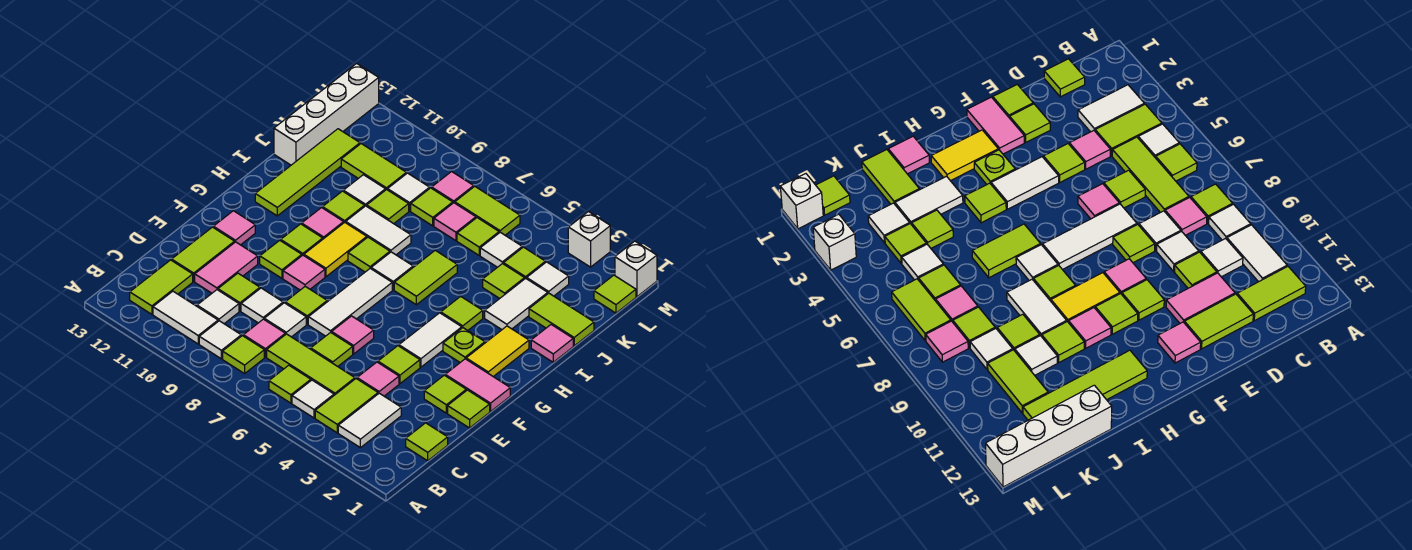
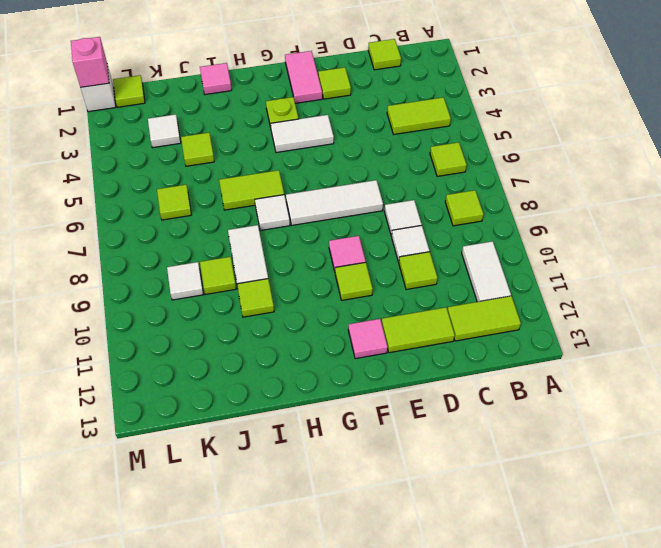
pink 1x1 brick [71,37,109,87] -> none
none -> white 1x2 tile [338,393,401,448]
none -> white 1x1 tile [292,380,334,418]
none -> white 1x1 tile [199,321,241,359]
none -> lime 1x3 tile [267,334,355,395]

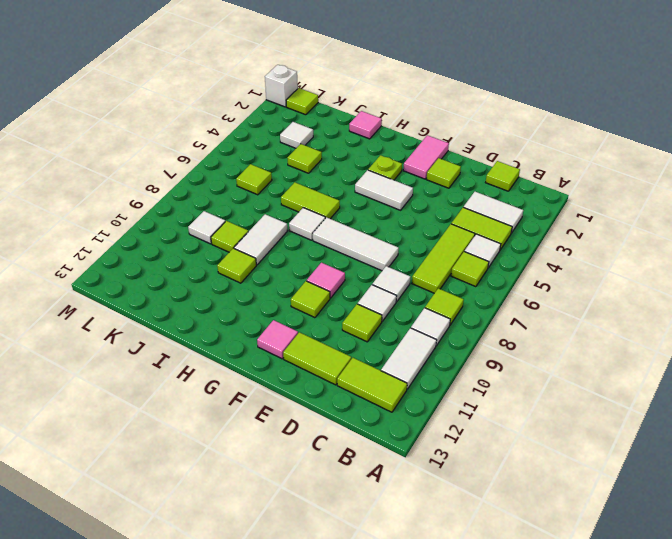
none -> pink 1x1 tile [243,319,285,357]
none -> white 1x1 tile [197,290,239,324]
none -> pink 1x1 tile [357,362,399,396]
none -> lime 1x1 tile [311,332,353,366]

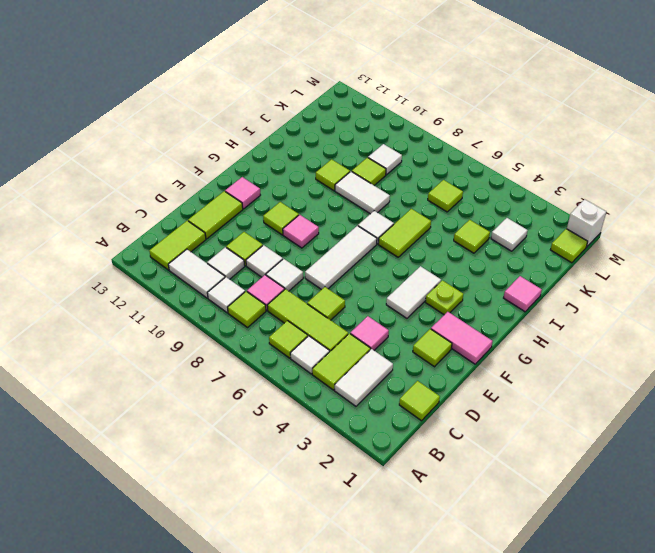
none -> pink 1x2 tile [195,242,258,293]
none -> lime 1x1 tile [448,390,490,428]
none -> lime 1x1 tile [378,346,420,383]
none -> pink 1x1 tile [332,316,374,354]

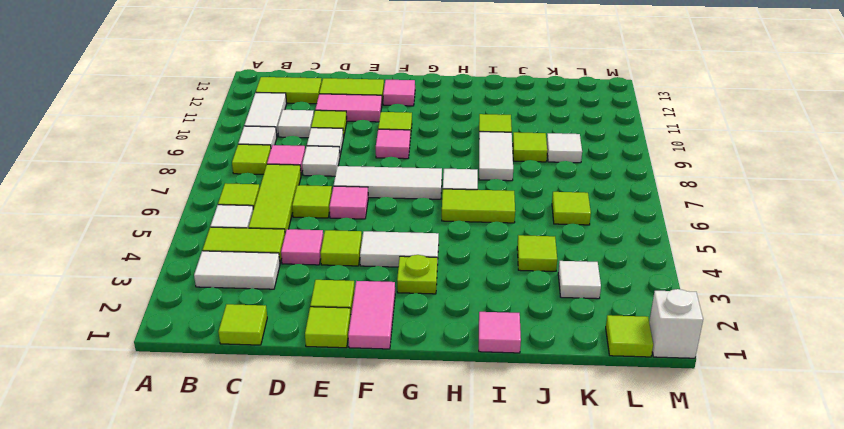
none -> lime 1x1 tile [285,287,327,324]
none -> yellow 1x2 tile [466,326,529,377]
none -> yellow 1x2 tile [304,222,367,277]
none -> lime 1x1 tile [281,224,323,255]

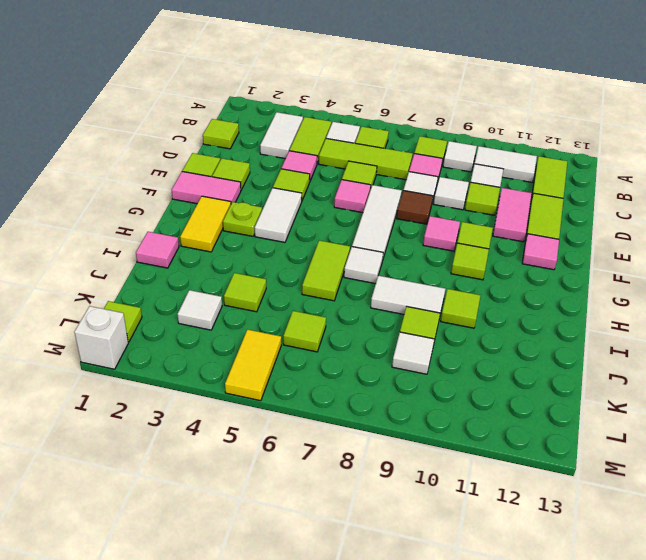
brown 1x1 tile [397,191,433,224] -> lime 1x1 tile [285,287,327,324]
yellow 1x2 tile [225,330,281,401] -> yellow 1x2 tile moved to [304,222,367,277]
none -> lime 1x1 tile [441,296,483,330]
none -> lime 1x1 tile [348,237,390,272]
none -> pink 1x1 tile [302,208,344,239]
none -> lime 1x4 tile [255,129,360,216]

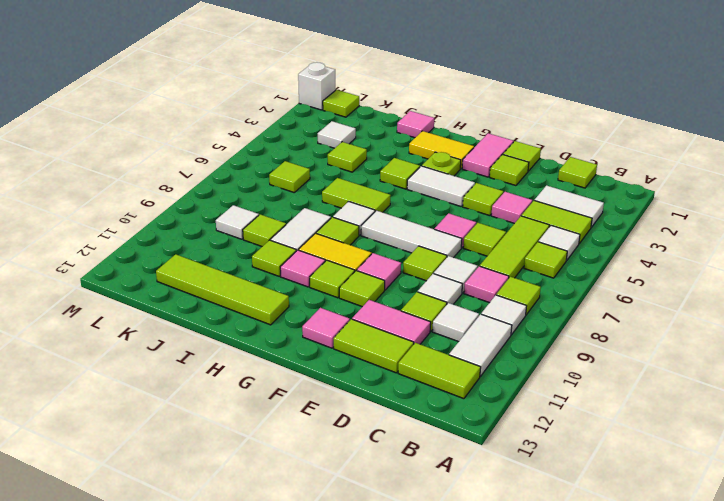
none -> white 1x2 tile [485,278,548,330]
none -> lime 1x2 tile [529,293,594,346]
none -> white 1x1 tile [343,175,385,206]
none -> white 1x4 brick [274,63,379,165]

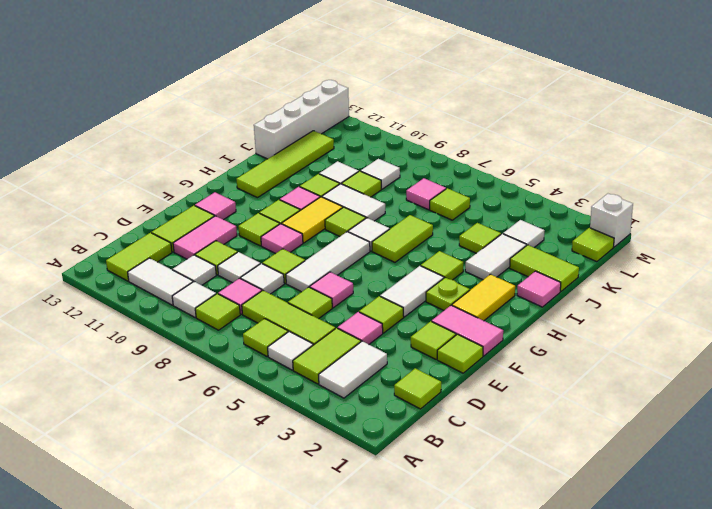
none -> lime 1x1 tile [503,247,545,279]
none -> white 1x1 tile [480,232,522,267]
none -> lime 1x1 tile [411,188,453,226]
none -> lime 1x2 tile [341,144,406,190]

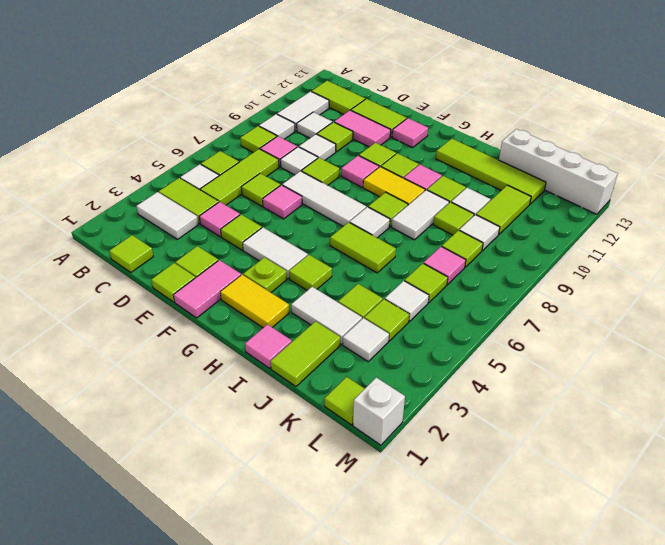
none -> lime 1x2 tile [455,186,520,235]
none -> pink 1x1 tile [432,172,474,203]
none -> white 1x1 brick [568,212,610,267]

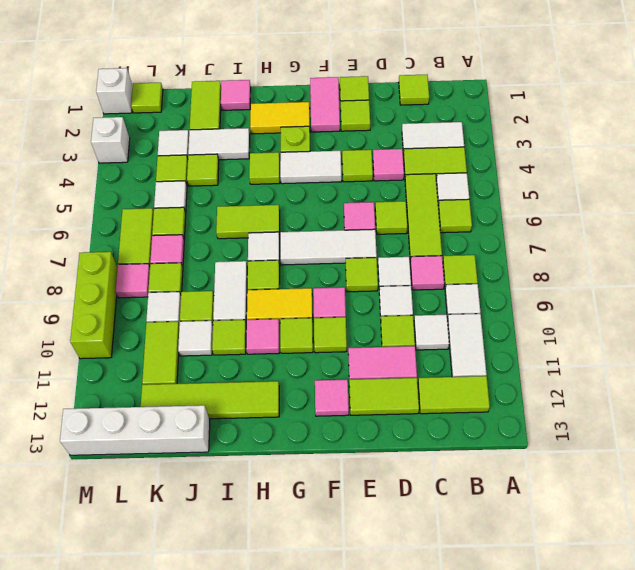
lime 1x3 brick [70,252,118,359] -> none

